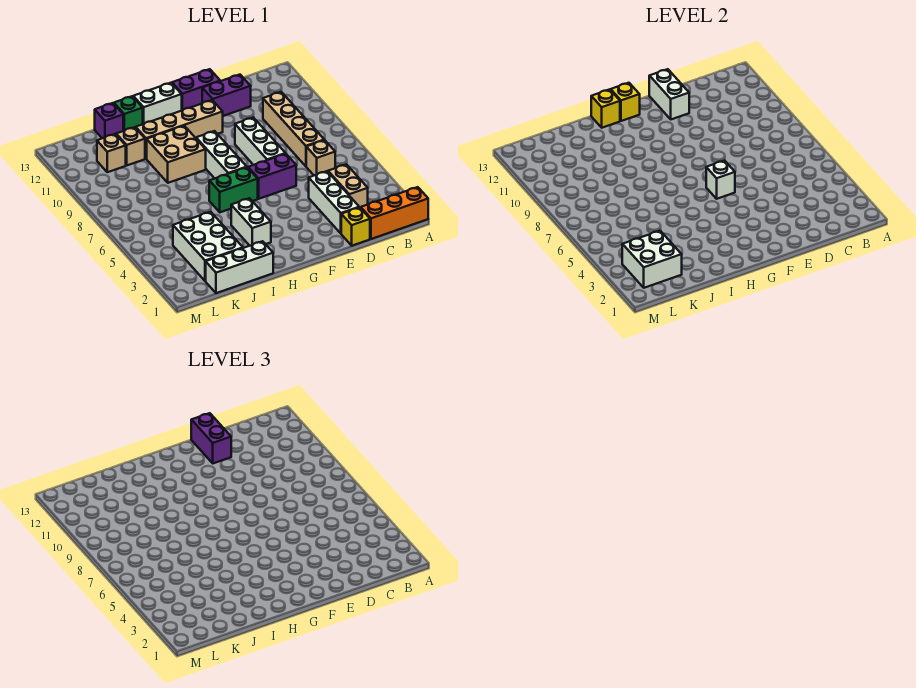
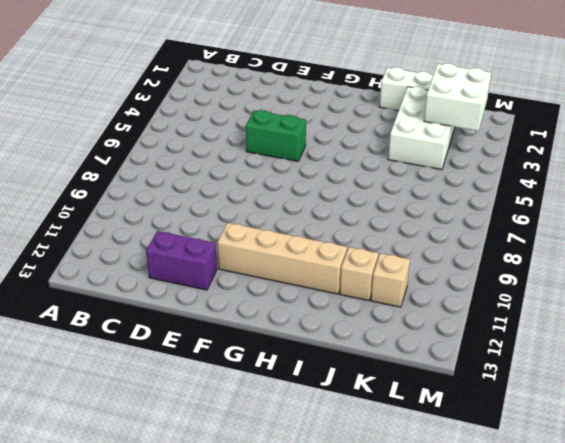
green 1x2 brick [246,110,306,161] -> green 1x2 brick moved to [209,167,258,212]
none -> orange 1x3 brick [361,187,428,239]
none -> tan 1x2 brick [328,164,368,208]
none -> tan 1x1 brick [306,140,335,175]

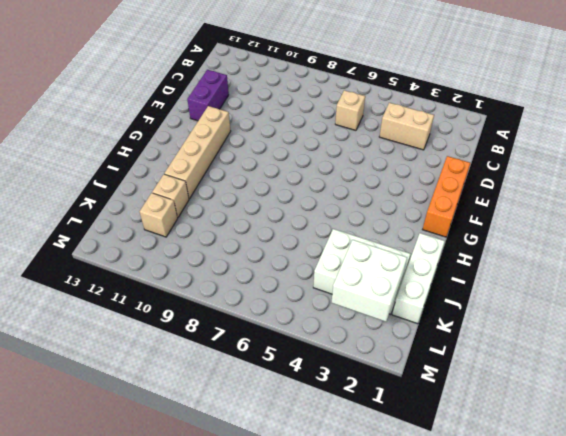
orange 1x3 brick [423,156,470,237] -> orange 1x3 brick moved to [361,187,428,239]
none -> tan 1x4 brick [263,92,324,166]
none -> yellow 1x1 brick [341,207,370,246]
none -> white 1x3 brick [309,171,359,233]

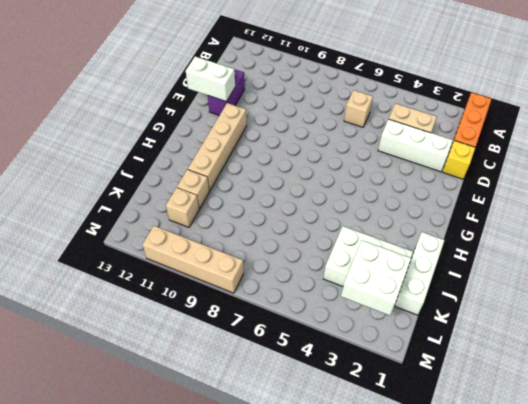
tan 1x4 brick [143,226,244,293] -> tan 1x4 brick moved to [263,92,324,166]
none -> purple 1x2 brick [248,154,296,199]
none -> white 1x3 brick [235,117,286,165]
none -> purple 1x2 brick [172,69,220,110]

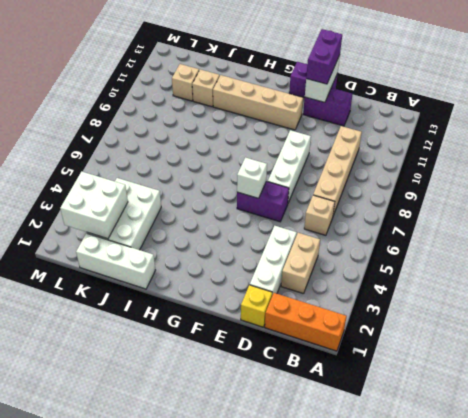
none -> green 1x2 brick [209,167,258,212]
none -> white 1x3 brick [196,131,246,178]
none -> white 1x2 brick [133,83,182,124]

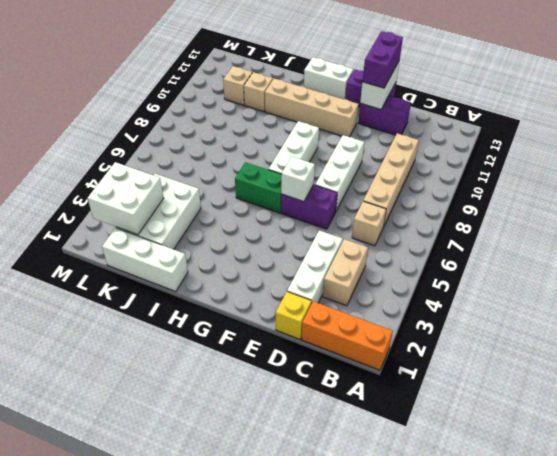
none -> white 1x2 brick [231,198,271,246]
none -> tan 2x2 brick [147,126,206,183]
none -> green 1x1 brick [114,96,143,131]

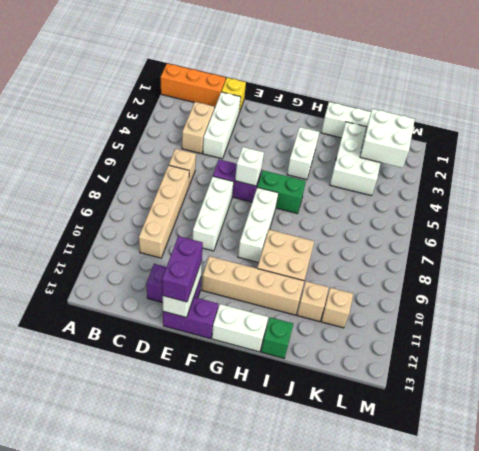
none -> purple 1x1 brick [95,103,123,138]
none -> yellow 1x1 brick [611,83,640,121]
none -> yellow 1x1 brick [591,89,620,128]

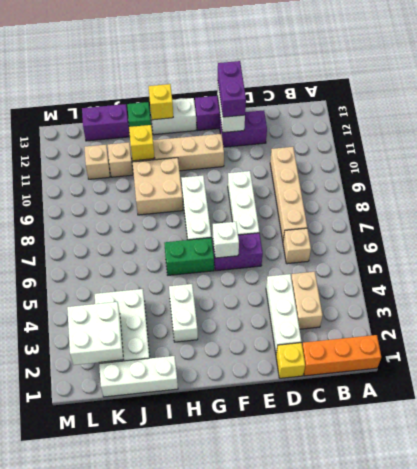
yellow 1x1 brick [129,125,154,161] -> yellow 1x1 brick moved to [611,83,640,121]
purple 1x2 brick [82,104,130,141] -> purple 1x1 brick [95,103,123,138]

